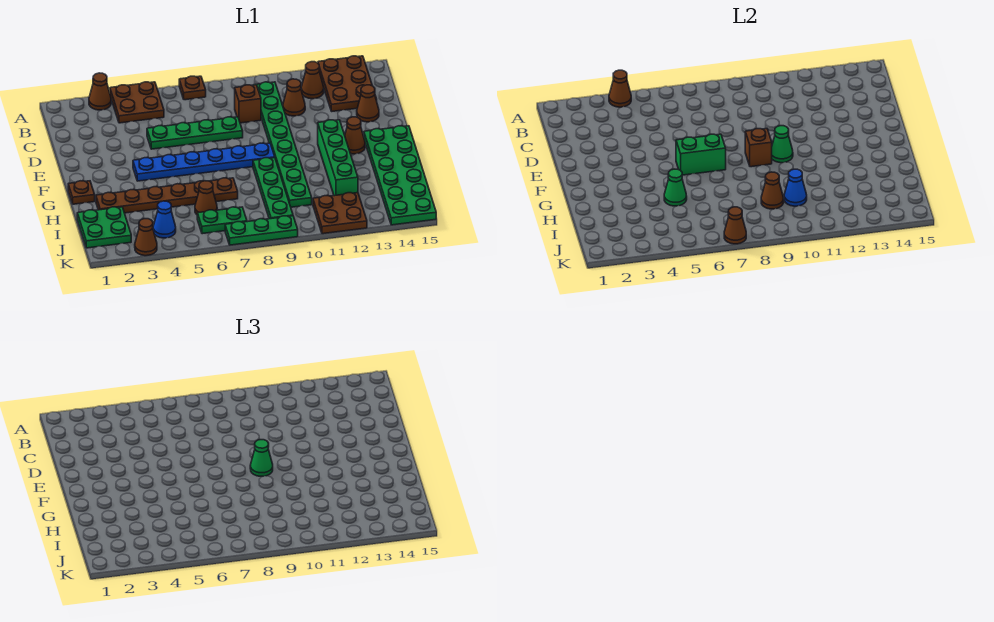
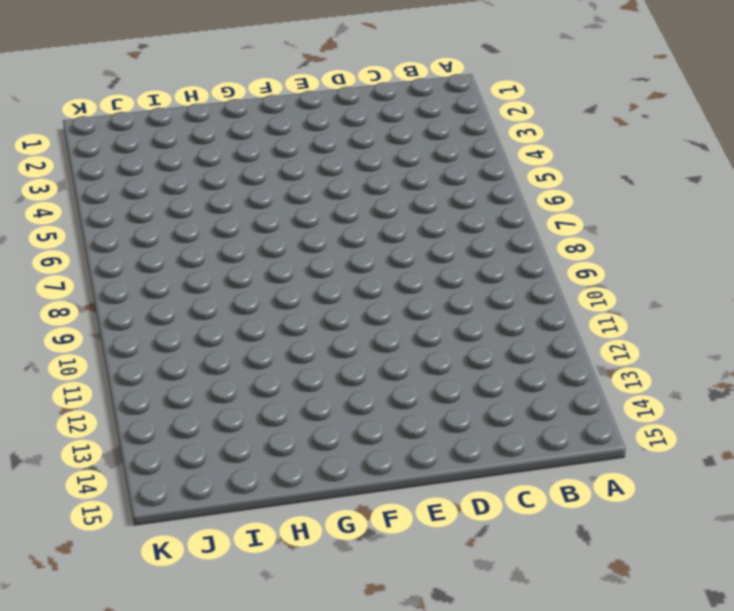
none -> brown 1x1 cone [89,73,111,110]
none -> brown 2x2 plate [110,82,164,123]
none -> brown 1x1 plate [179,76,206,100]
none -> brown 2x3 plate [318,56,377,111]

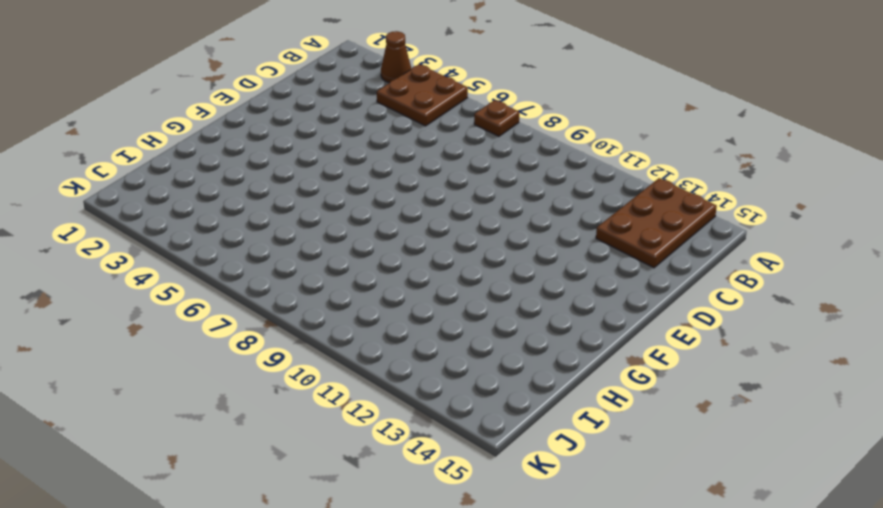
none -> green 1x8 plate [255,82,312,207]
none -> brown 1x1 cone [301,62,324,99]
none -> brown 1x1 brick [235,85,261,123]
none -> brown 1x1 cone [283,79,305,116]

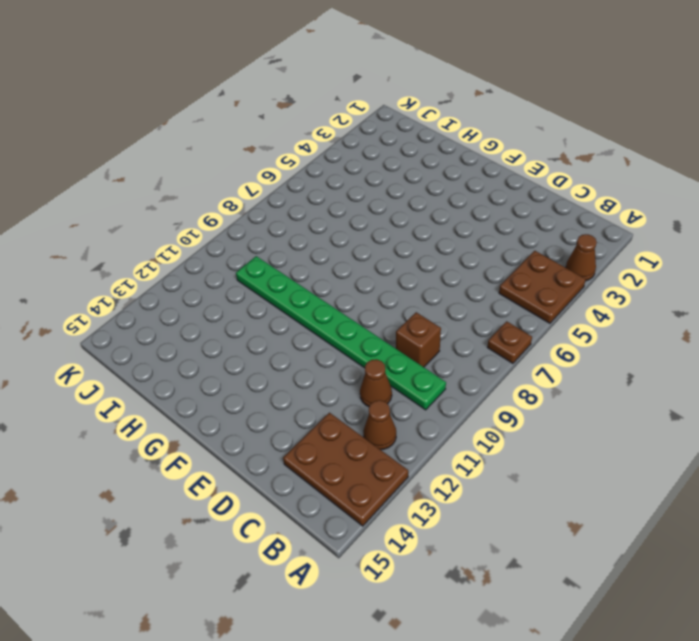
none -> green 1x4 plate [147,117,243,149]
none -> brown 1x1 cone [357,85,379,122]
none -> blue 1x6 plate [133,143,275,181]
none -> green 1x4 brick [318,120,358,196]

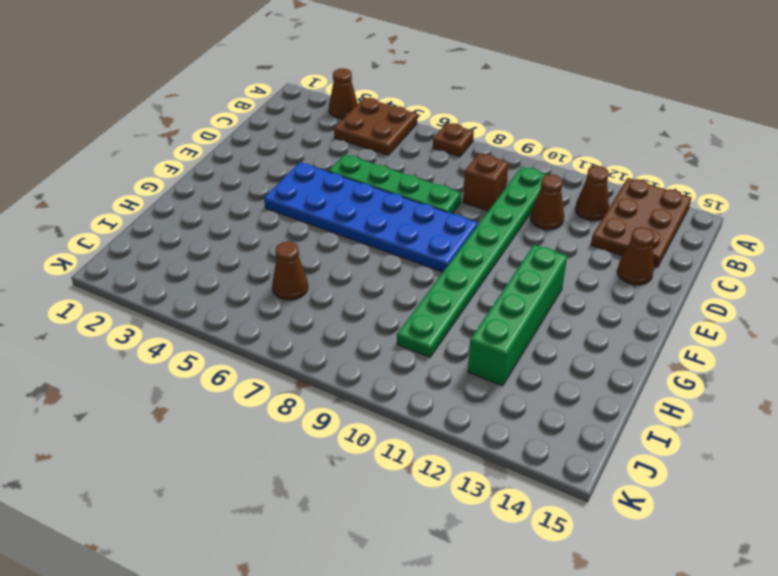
blue 2x6 plate [264,162,478,272] -> blue 1x6 plate [133,143,275,181]
none -> brown 1x1 cone [345,117,365,154]
none -> green 2x6 plate [364,126,436,225]
none -> brown 1x1 plate [68,181,95,204]
none -> green 1x4 plate [253,158,293,219]

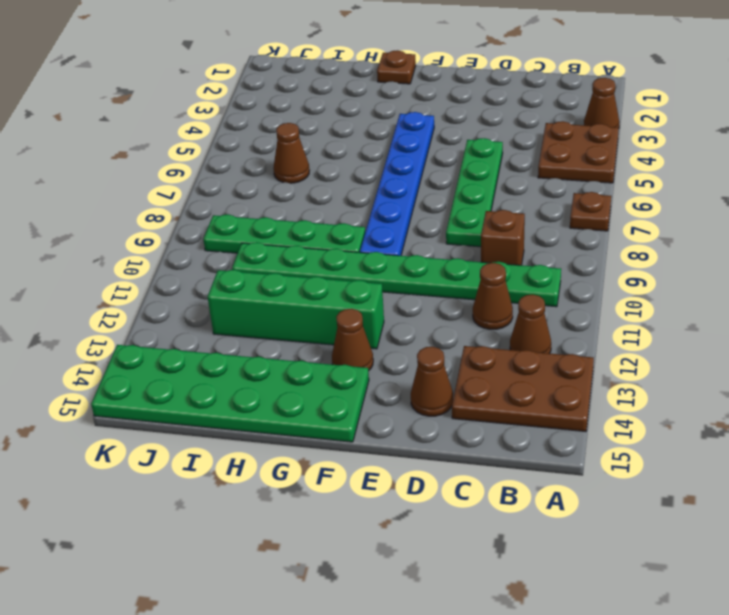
none -> brown 1x6 plate [96,178,238,213]
none -> green 2x2 plate [77,207,131,248]
none -> blue 1x1 cone [153,201,176,238]
none -> green 1x2 plate [197,207,247,234]

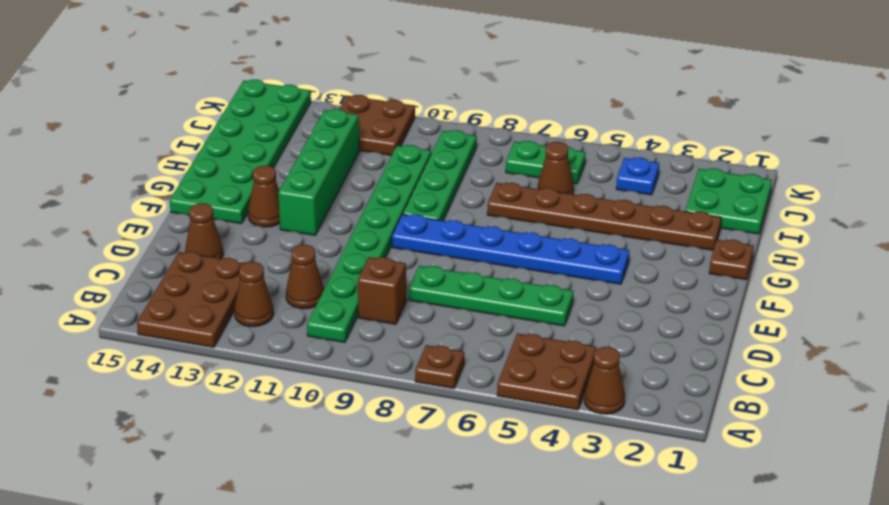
blue 1x1 plate [616,157,659,195] -> blue 1x1 cone [153,201,176,238]
none -> brown 1x1 cone [135,219,157,256]
none -> green 1x3 plate [225,216,298,245]
none -> brown 1x1 cone [609,70,631,107]
none -> green 1x2 brick [676,134,726,175]

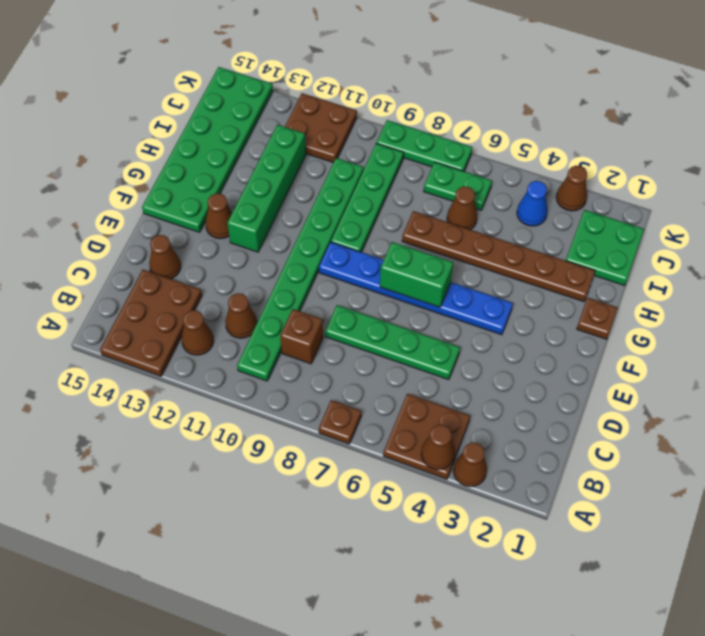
none -> brown 1x1 brick [745,129,772,167]
none -> green 1x1 cone [772,126,793,163]
none -> green 1x1 cone [664,169,687,206]
none -> brown 1x1 cone [761,172,784,209]

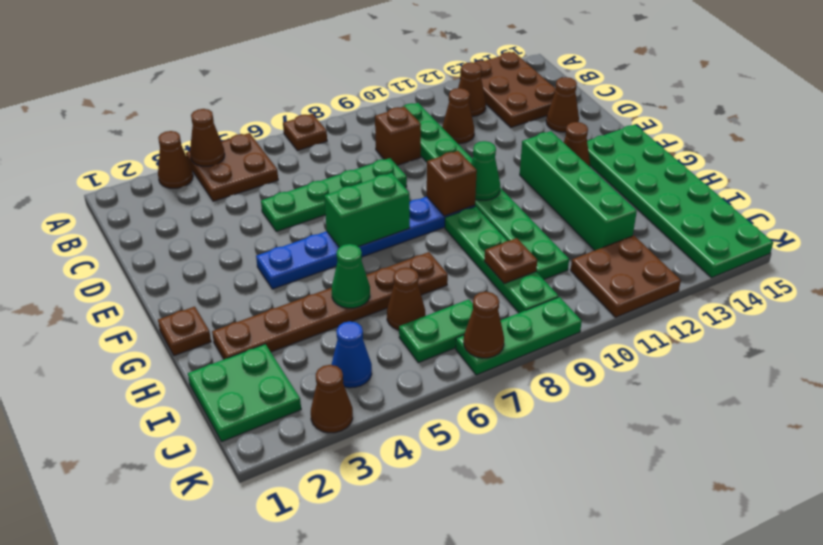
brown 1x1 plate [484,238,537,283] -> brown 1x1 cone [761,172,784,209]
none -> blue 1x1 cone [784,169,807,206]
none -> green 1x1 cone [250,440,273,476]

